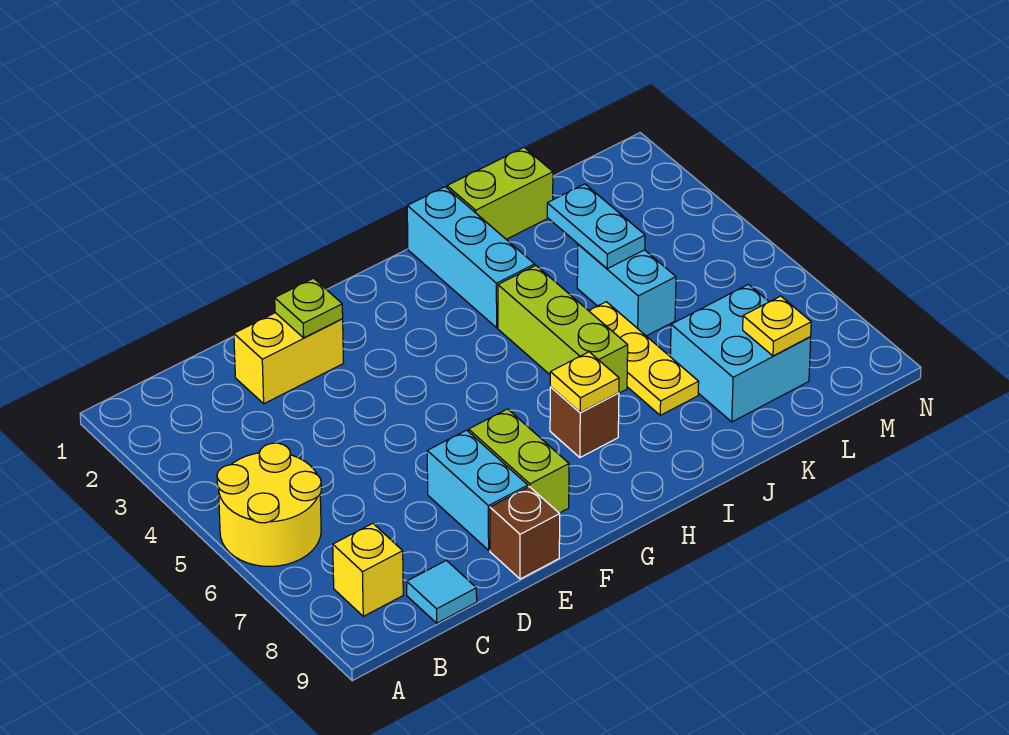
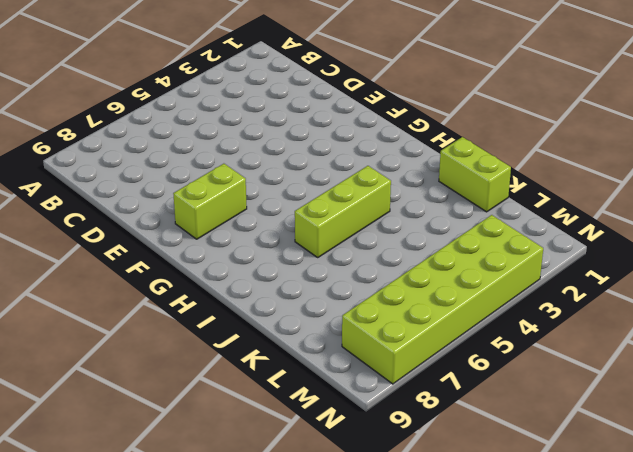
lime 2x6 brick [342,215,543,384] -> none
none -> yellow 2x2 round brick [217,443,321,566]
none -> yellow 1x1 brick [333,523,403,616]
none -> cyan 1x1 tile [407,560,477,623]

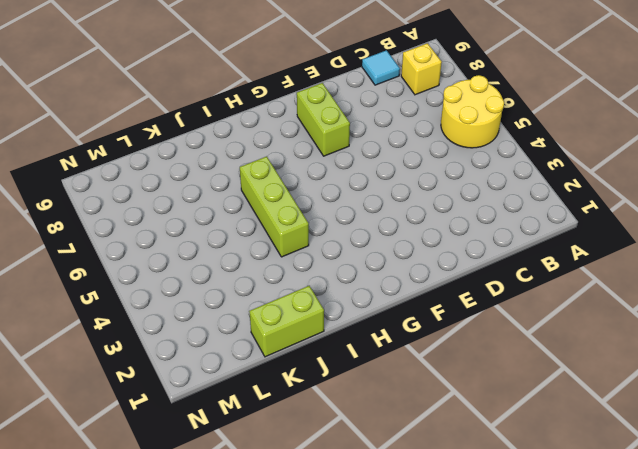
none -> yellow 1x2 brick [234,313,344,404]
none -> cyan 1x2 brick [427,430,528,550]
none -> brown 1x1 brick [490,487,560,579]

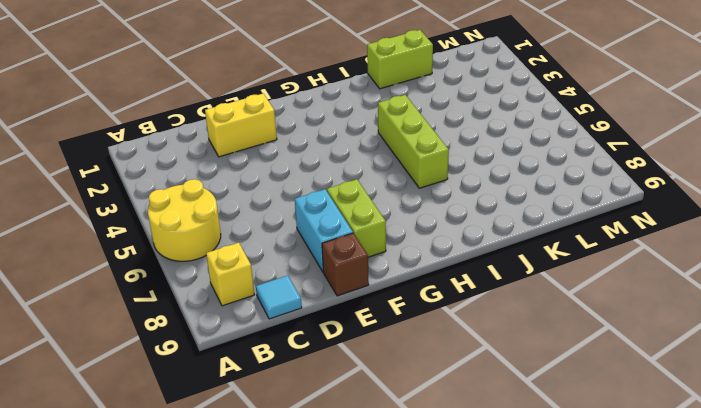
none -> brown 1x1 brick [550,387,619,457]
none -> cyan 1x3 brick [407,187,535,328]
none -> yellow 1x3 plate [589,302,699,415]

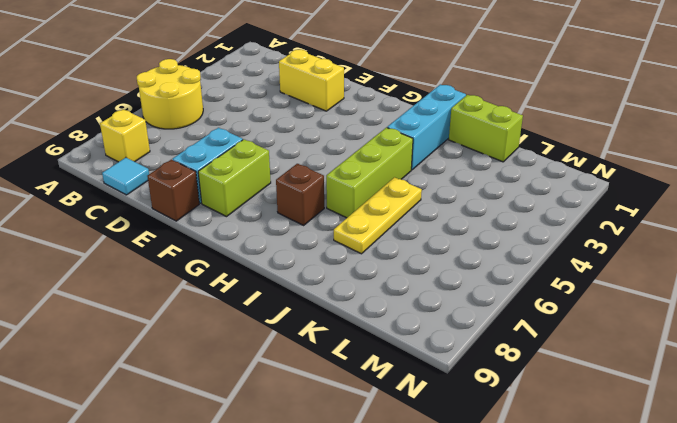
none -> cyan 1x2 brick [577,244,676,336]
none -> cyan 2x2 brick [670,284,811,422]
none -> lime 1x1 plate [275,278,343,338]

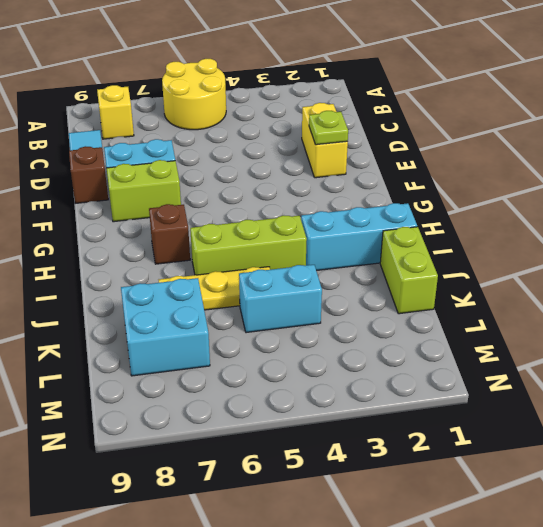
none -> yellow 1x1 plate [550,352,619,413]
none -> cyan 1x2 plate [547,184,645,269]
none -> yellow 1x1 plate [743,296,811,356]

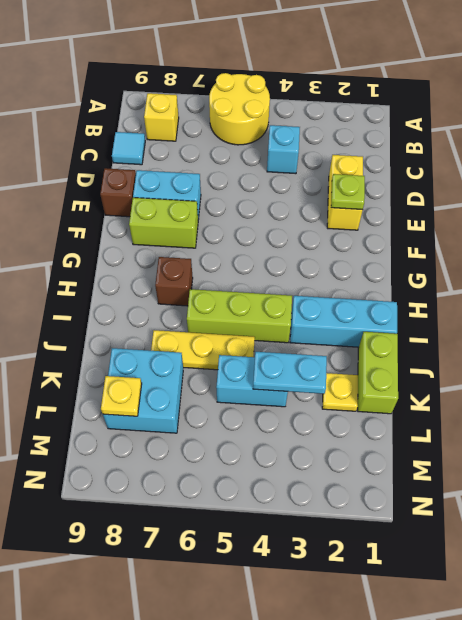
cyan 1x1 brick [267,125,300,174] -> none
yellow 1x1 plate [322,373,358,411] -> yellow 1x1 plate moved to [550,352,619,413]

